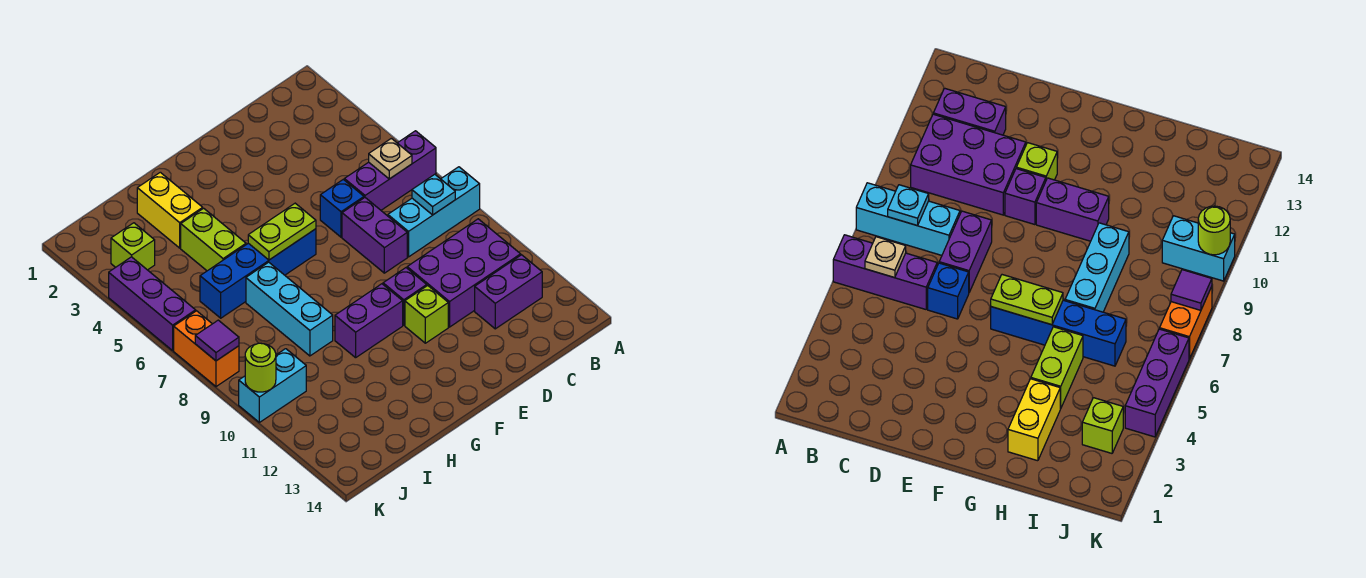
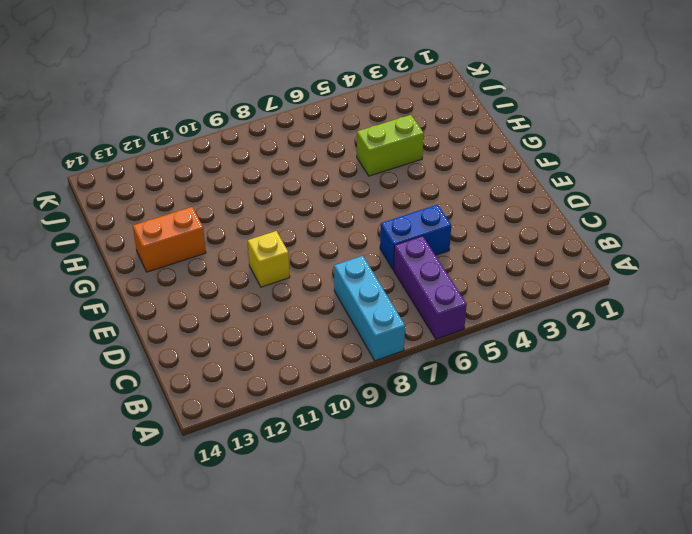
blue 1x2 brick [380,205,451,270] -> blue 1x1 brick [320,179,364,237]
yellow 1x1 brick [248,231,290,287] -> purple 1x1 brick [383,268,427,325]
orange 1x2 brick [133,207,206,272] -> orange 1x2 brick moved to [174,311,239,387]
none -> purple 2x3 brick [407,219,521,327]
none -> purple 1x2 brick [475,255,542,329]
none -> purple 1x2 brick [342,198,407,273]

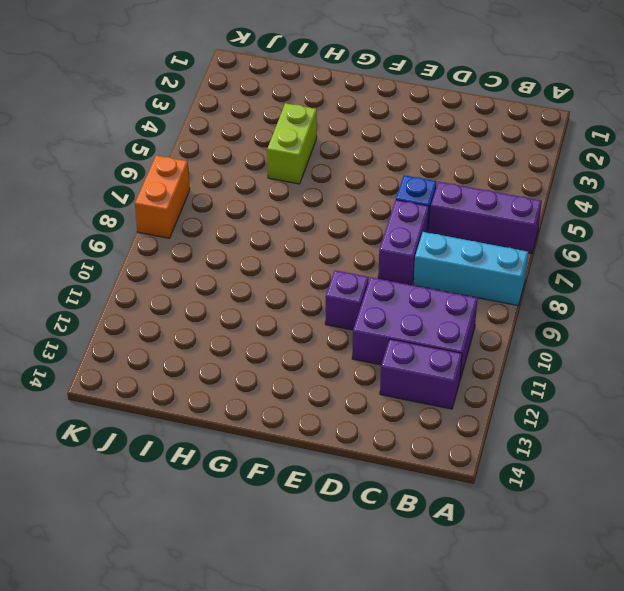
none -> lime 1x1 brick [405,286,448,343]
none -> blue 1x4 brick [200,229,316,318]
none -> purple 1x2 brick [335,284,403,358]

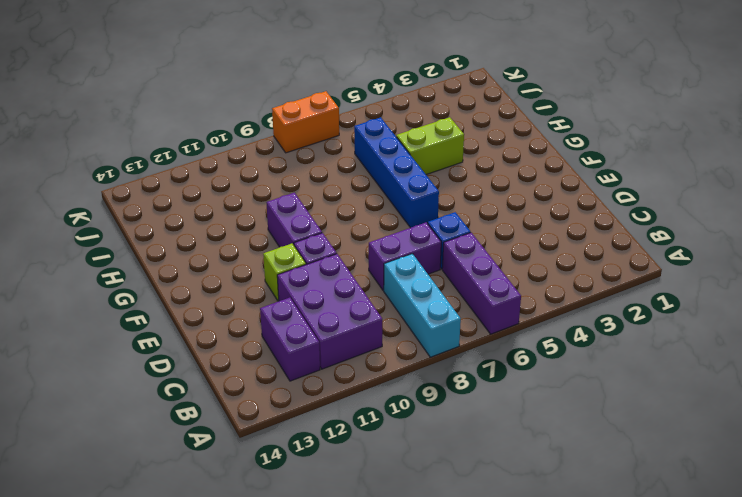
none -> yellow 1x2 brick [137,172,203,248]
none -> cyan 1x3 brick [246,262,333,356]
none -> lime 1x1 brick [111,223,155,270]

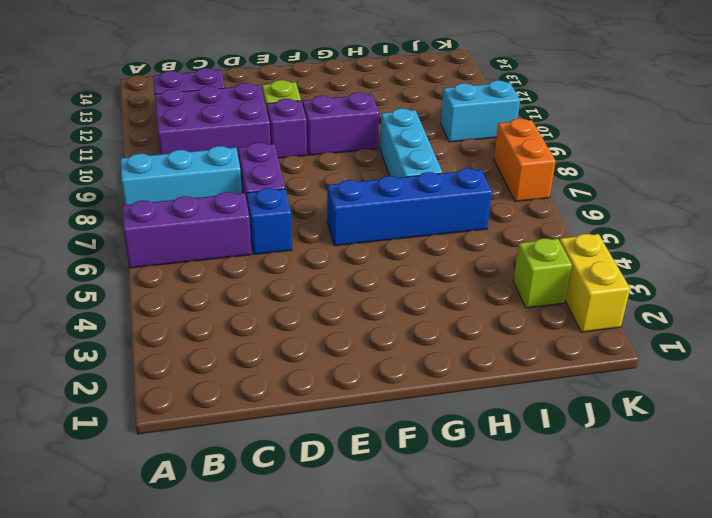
yellow 1x2 brick [560,234,630,332] -> yellow 1x2 brick moved to [137,172,203,248]
none -> lime 1x2 brick [181,208,246,271]
none -> purple 1x3 brick [109,257,196,350]
none -> tan 1x1 plate [369,138,412,179]

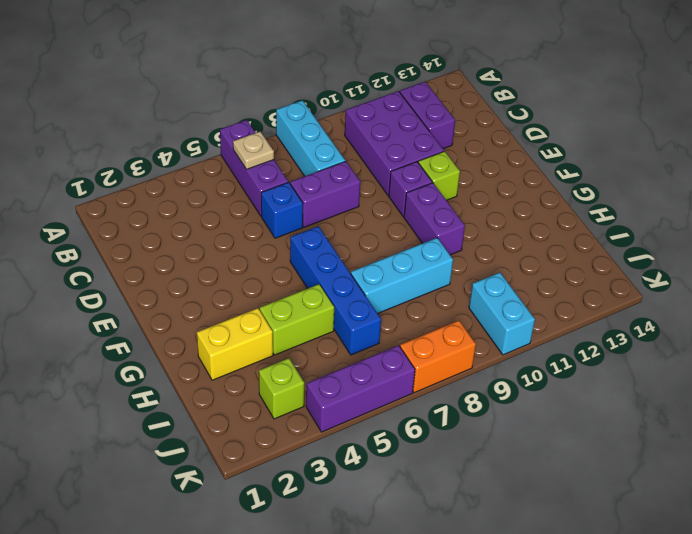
none -> cyan 1x1 plate [412,174,455,215]
none -> lime 1x2 plate [248,203,316,260]
none -> purple 1x1 tile [195,320,239,361]

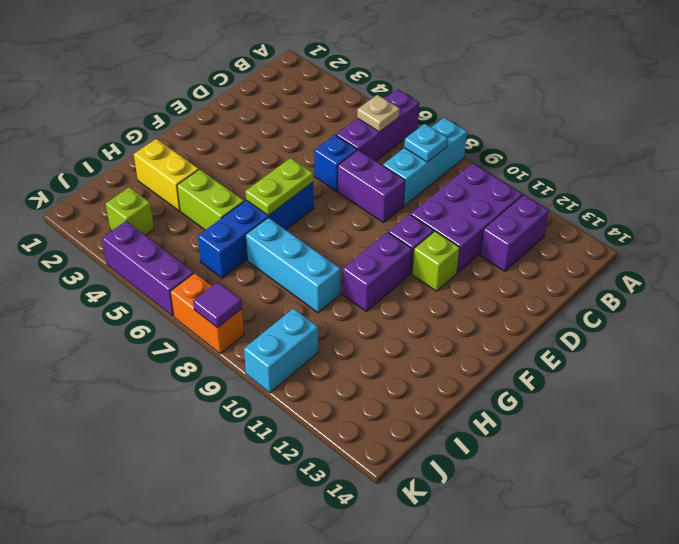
none -> lime 1x1 round brick [245,343,276,392]

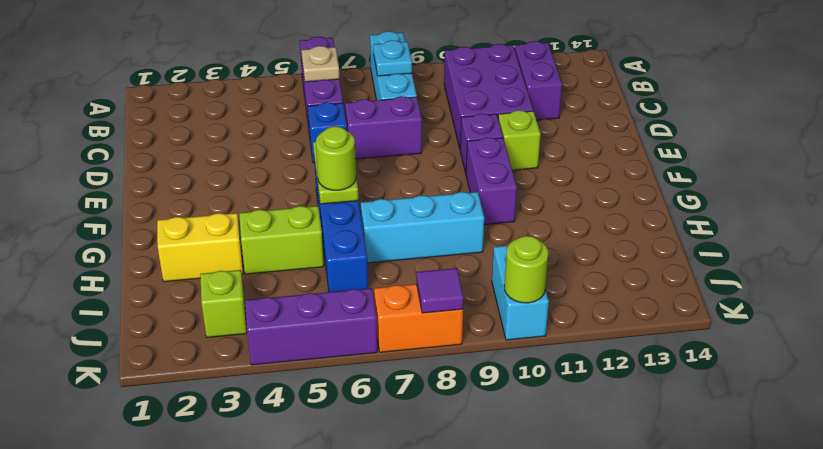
lime 1x1 round brick [316,126,356,190] -> none

